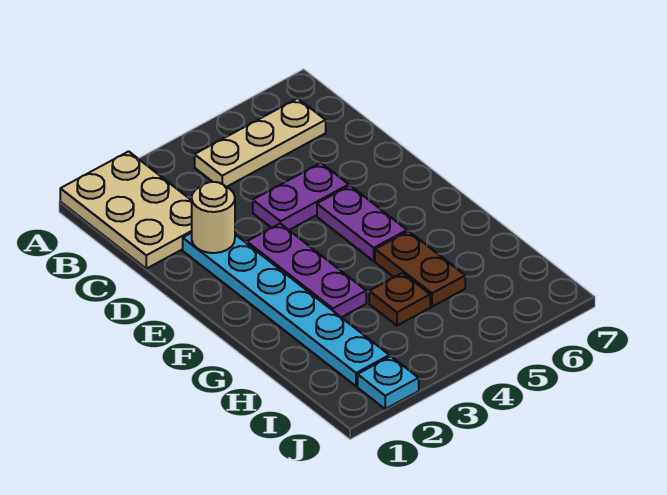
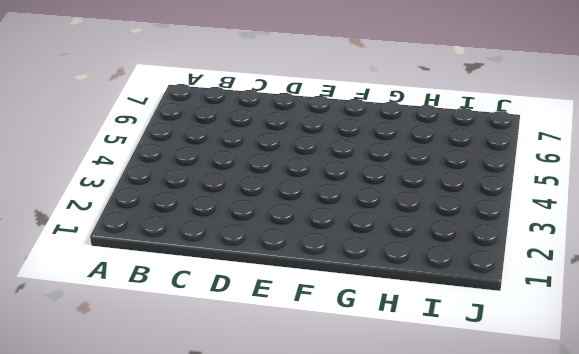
none -> tan 2x3 plate [60,151,192,269]
none -> tan 1x3 plate [195,98,326,187]

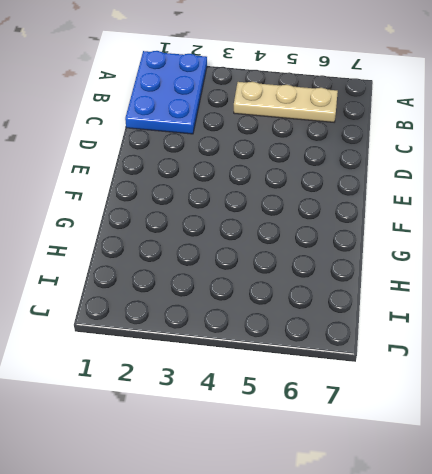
blue 2x3 plate [125,51,207,134] -> tan 2x3 plate [60,151,192,269]
none -> cyan 1x6 plate [183,233,389,386]
none -> purple 1x2 plate [253,163,349,230]

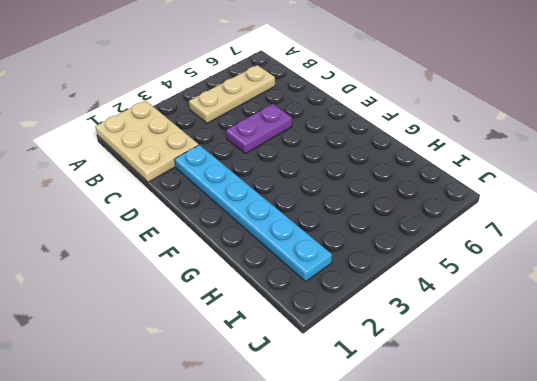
none -> purple 1x3 plate [247,224,366,317]
none -> purple 1x2 plate [317,186,407,261]

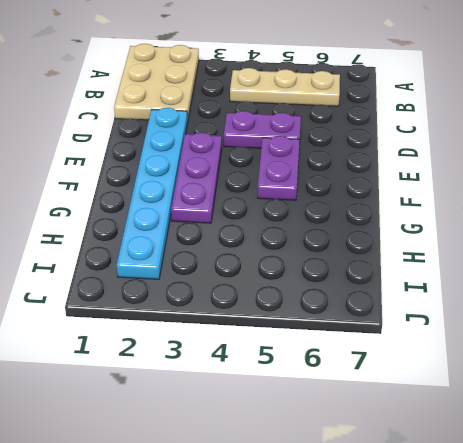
none -> brown 1x2 plate [375,231,465,307]
none -> brown 1x1 plate [369,273,430,326]

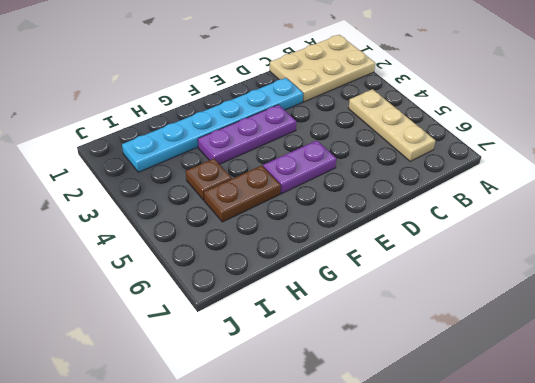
none -> purple 1x2 plate [253,163,349,230]
none -> cyan 1x1 plate [358,356,419,409]

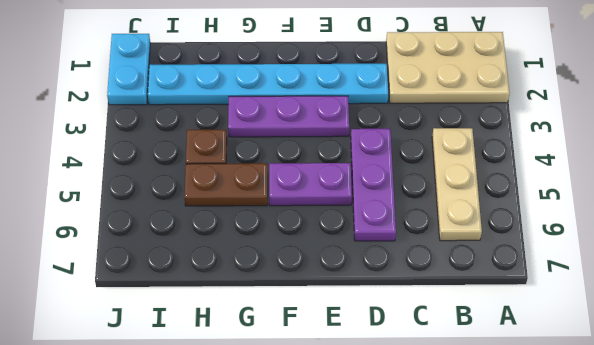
purple 1x3 plate [351,129,396,241] -> purple 1x2 plate [253,163,349,230]
cyan 1x2 plate [107,34,150,105] -> cyan 1x1 plate [358,356,419,409]
none -> tan 1x1 round brick [192,182,235,253]

